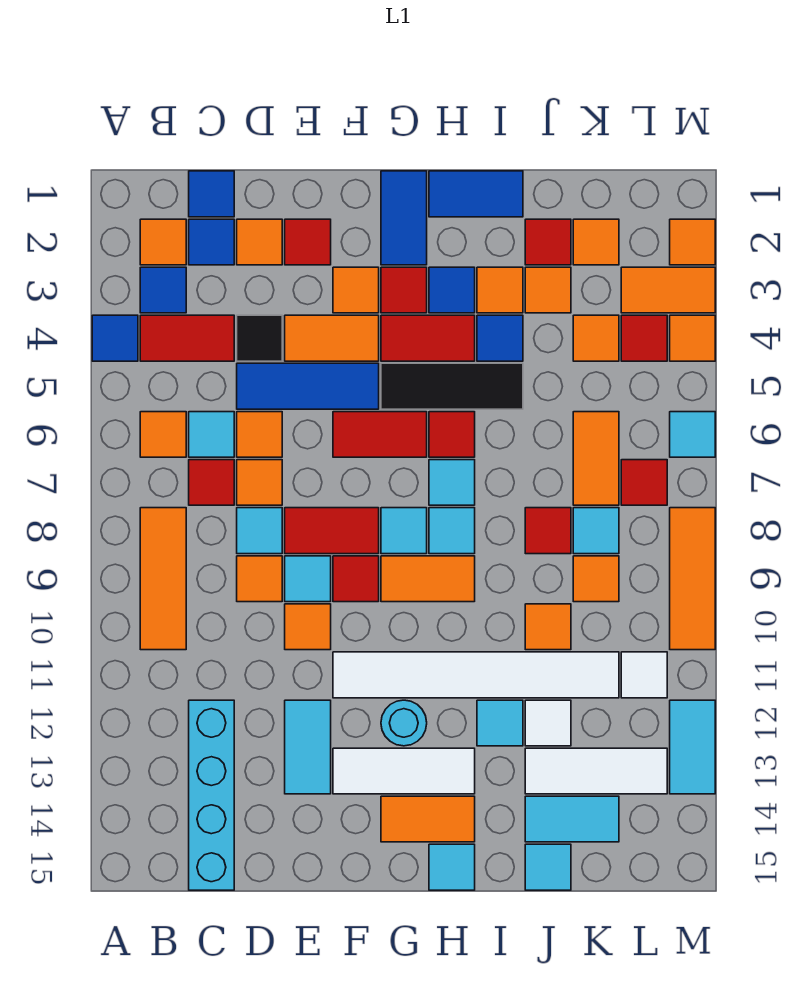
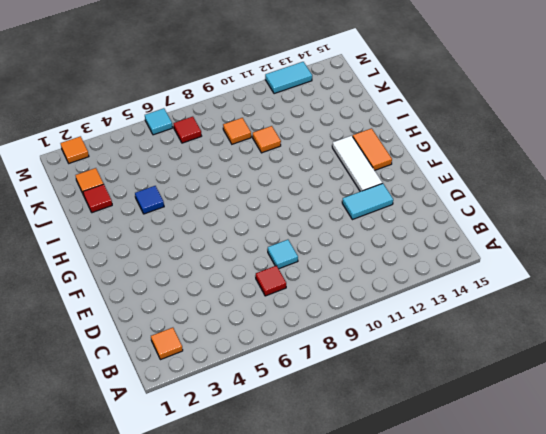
none -> blue 1x1 tile [92,315,138,361]
none -> blue 1x1 tile [140,267,186,313]
none -> red 1x2 tile [140,315,234,361]
none -> orange 1x1 tile [140,412,186,457]

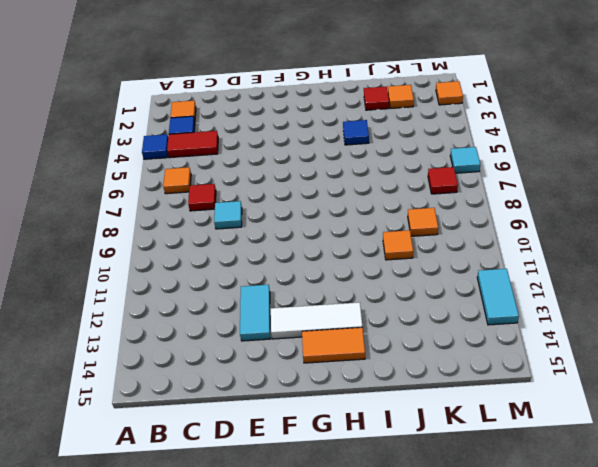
none -> orange 1x3 tile [140,508,186,650]
none -> blue 1x1 tile [189,171,234,217]
none -> blue 1x1 tile [189,219,234,265]
none -> cyan 1x1 tile [189,412,234,457]

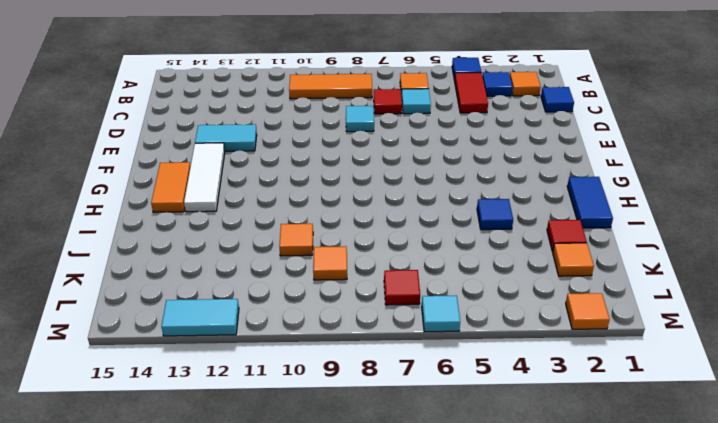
none -> blue 1x1 tile [189,219,234,265]
none -> cyan 1x4 brick [189,700,234,890]
none -> orange 1x1 tile [237,219,282,265]
none -> black 1x1 tile [237,315,282,361]

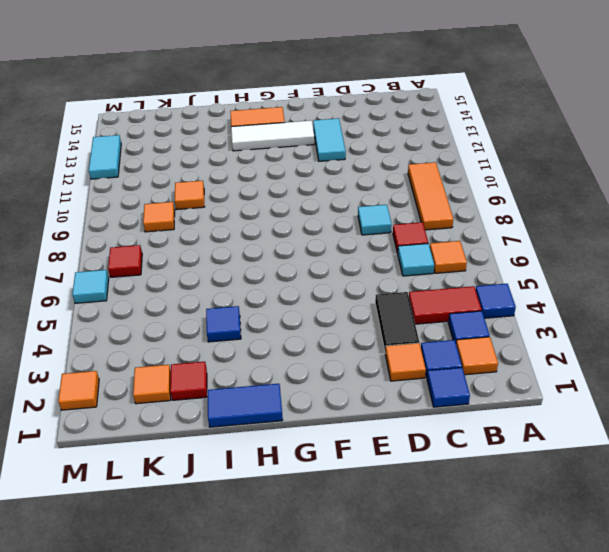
black 1x2 tile [375,292,419,353] -> black 1x1 tile [237,315,282,361]
none -> cyan 1x4 brick [189,700,234,890]
none -> blue 1x3 tile [237,363,379,409]
none -> orange 1x1 tile [237,412,282,457]
none -> orange 1x1 tile [237,460,282,505]

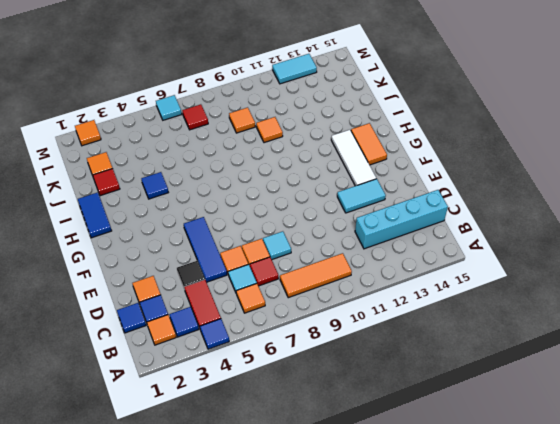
none -> orange 1x1 tile [237,556,282,602]
none -> red 1x1 tile [285,219,331,265]
none -> orange 1x2 tile [285,315,379,361]
none -> red 1x2 tile [285,508,379,554]

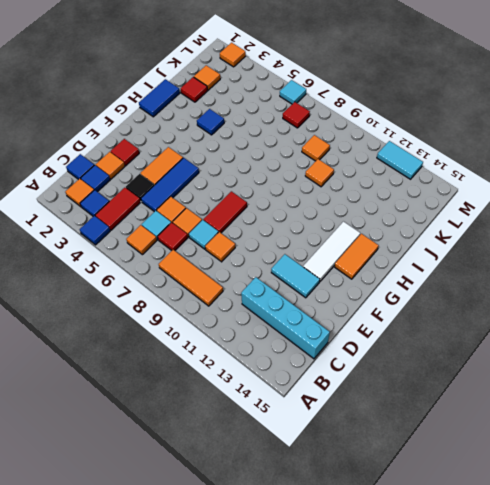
none -> cyan 1x1 tile [285,556,331,602]
none -> orange 1x1 tile [285,604,331,650]
none -> orange 1x1 tile [333,267,379,313]
none -> red 1x2 tile [333,412,427,457]

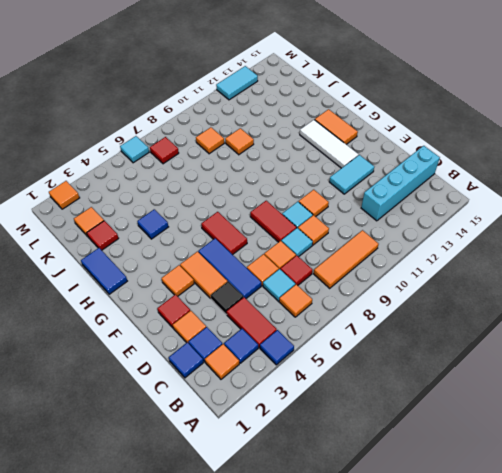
none -> red 1x1 tile [333,556,379,602]
none -> white 1x6 tile [333,652,619,698]
none -> blue 1x2 tile [381,171,427,265]
none -> red 1x1 tile [381,267,427,313]

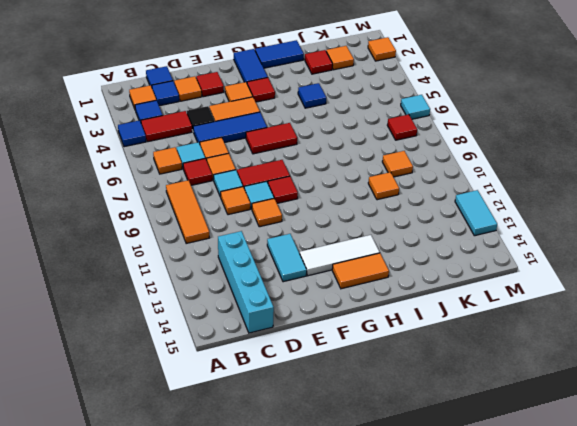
none -> white 1x6 tile [333,652,619,698]
none -> red 1x2 tile [381,315,475,361]
none -> black 1x3 tile [381,363,523,409]
none -> cyan 1x1 tile [381,508,427,554]

